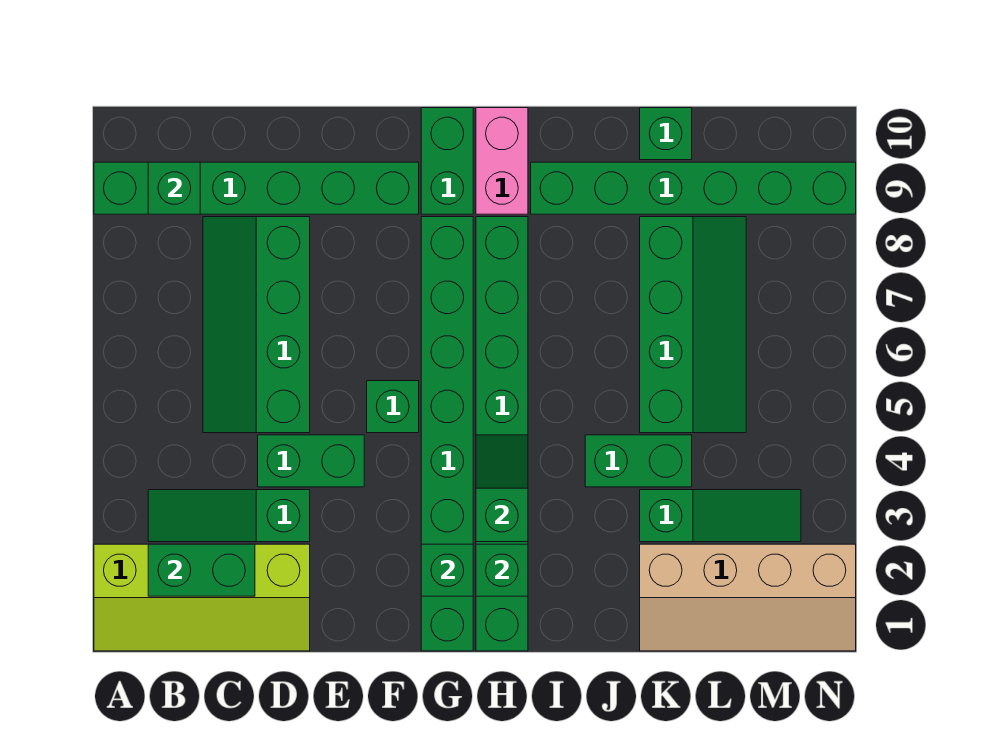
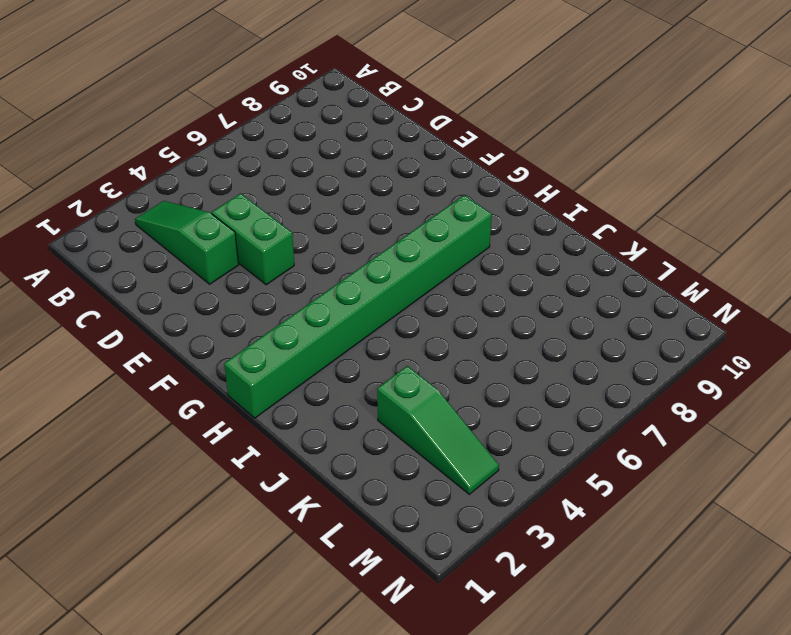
none -> lime 2x4 slope [94,544,310,651]
none -> green 1x6 brick [94,162,419,214]
none -> green 2x4 slope [203,217,310,433]

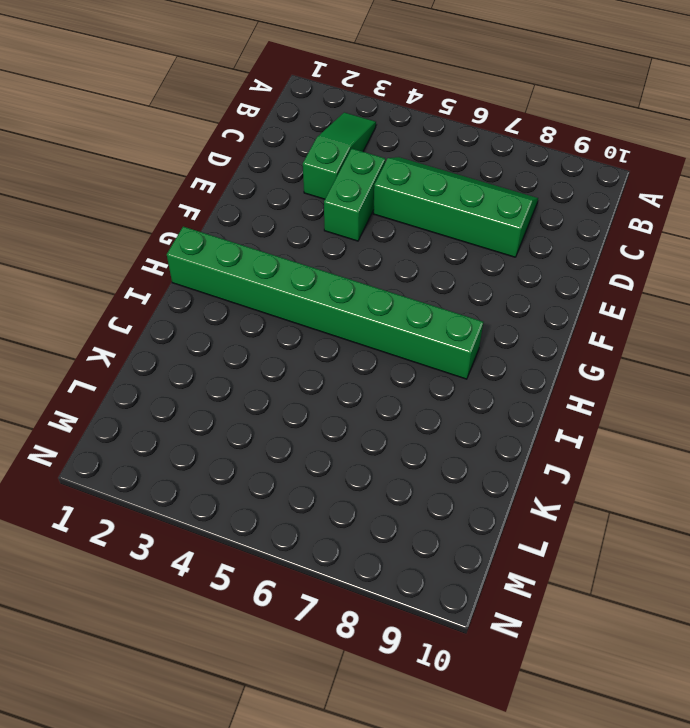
none -> lime 2x4 slope [94,544,310,651]
none -> green 1x6 brick [94,162,419,214]
none -> green 1x1 brick [367,381,419,433]

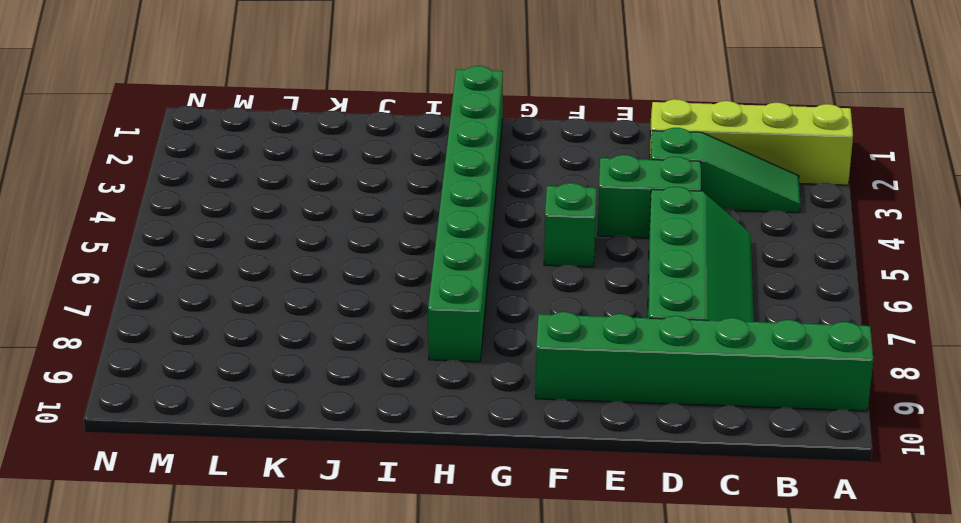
none -> green 1x8 brick [421,217,473,651]
none -> green 1x2 brick [421,108,473,214]
none -> pink 1x2 brick [476,108,528,214]

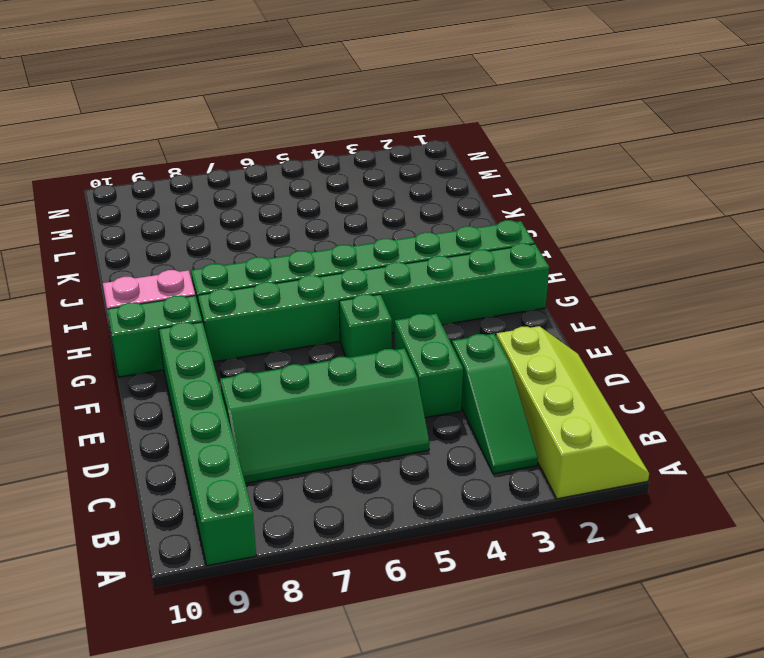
none -> green 1x6 brick [531,162,856,214]
none -> green 1x2 brick [585,435,692,487]
none -> tan 2x4 slope [640,544,856,651]

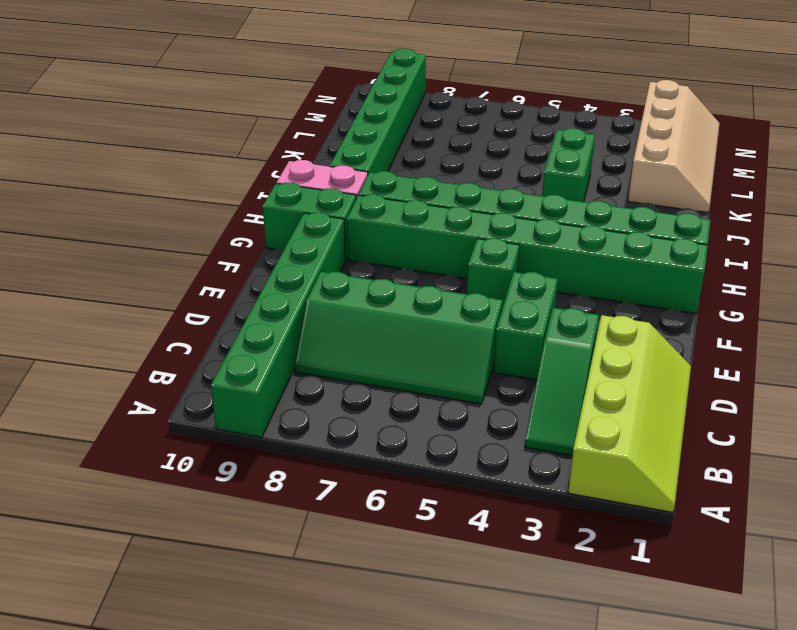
none -> green 1x3 slope [640,490,801,542]
none -> green 2x4 slope [640,217,746,433]
none -> green 1x1 brick [640,108,692,160]

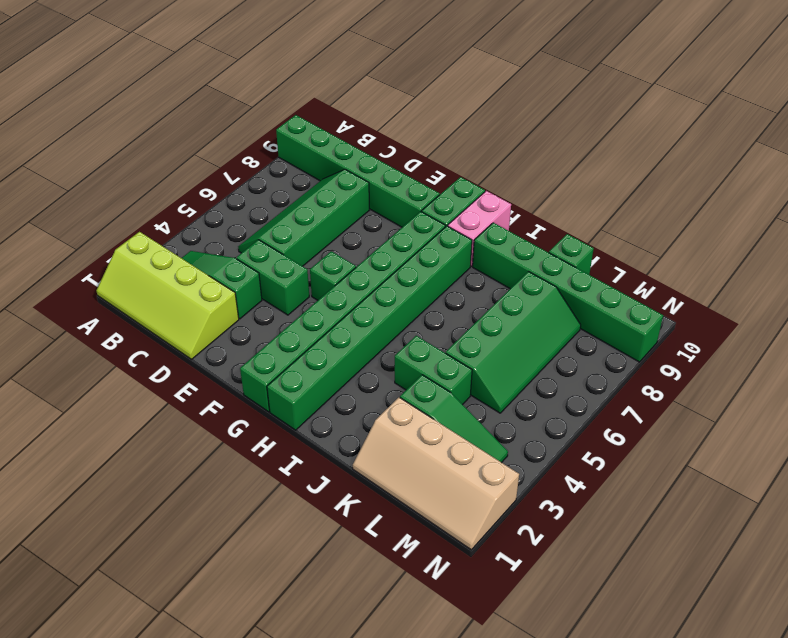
none -> green 1x2 brick [148,544,255,596]
none -> green 1x1 brick [148,162,200,214]
none -> green 1x1 brick [421,544,473,596]

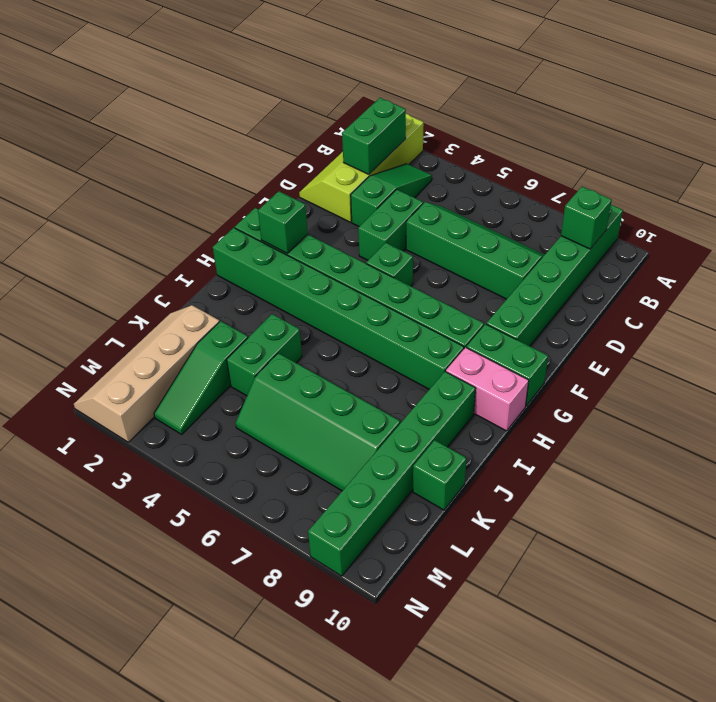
none -> green 1x1 brick [476,544,528,596]
none -> green 1x2 slope [476,435,528,542]

